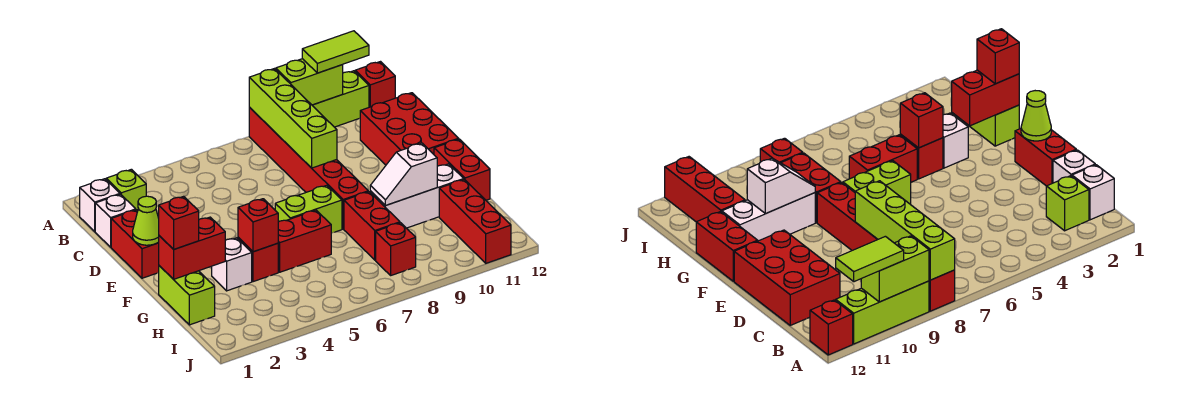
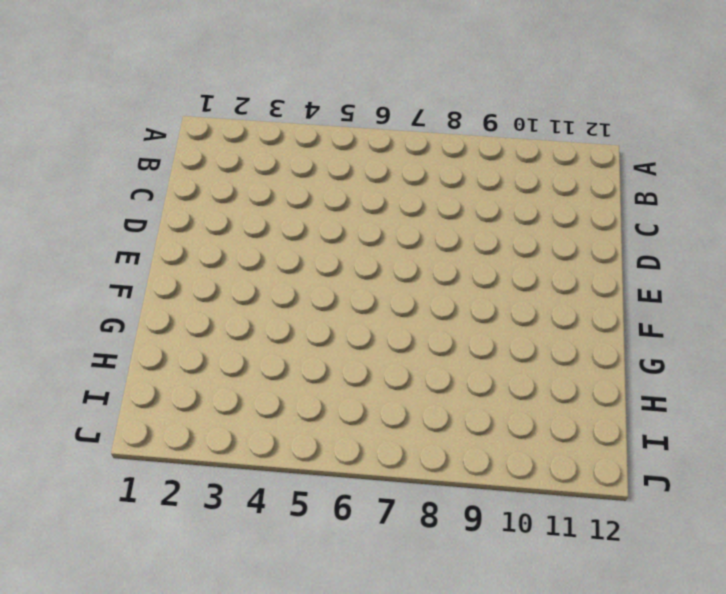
none -> red 1x6 brick [249,107,368,229]
none -> lime 1x3 brick [312,71,369,127]
none -> red 1x1 brick [355,62,395,107]

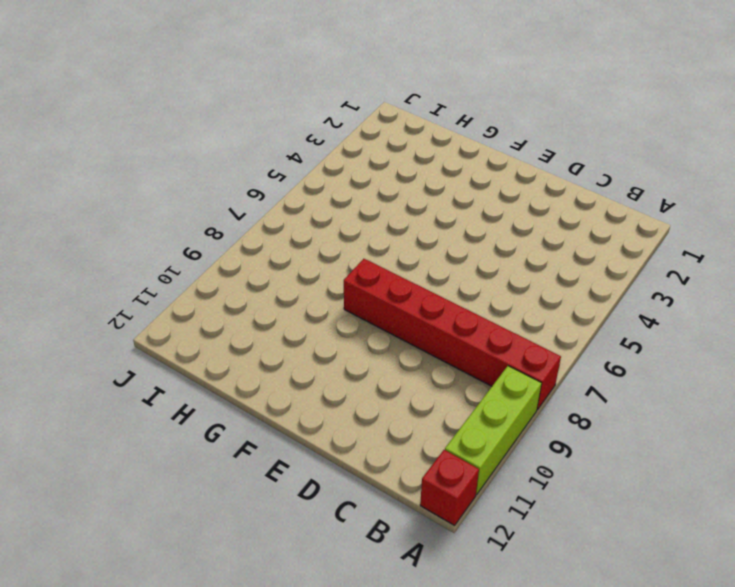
none -> white 1x1 brick [80,179,120,232]
none -> lime 1x1 brick [106,169,146,211]
none -> white 1x1 brick [95,194,136,247]

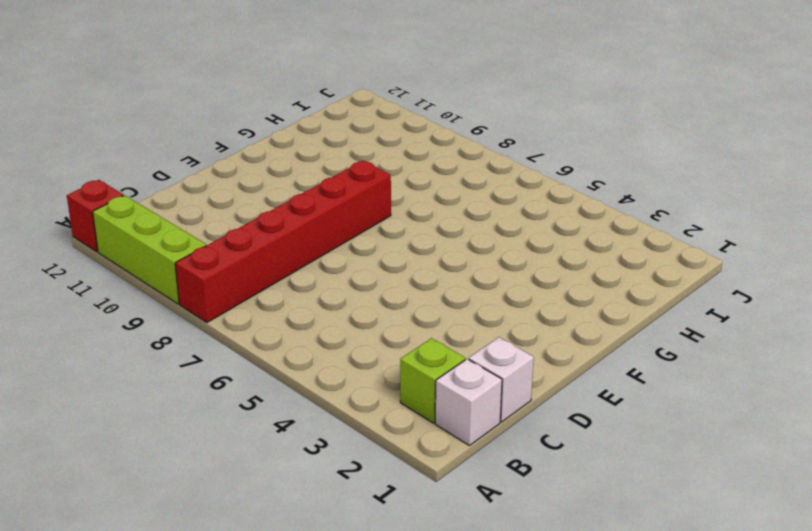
none -> red 2x3 brick [360,93,459,165]
none -> red 1x2 brick [111,210,159,278]
none -> lime 1x2 brick [275,185,342,233]

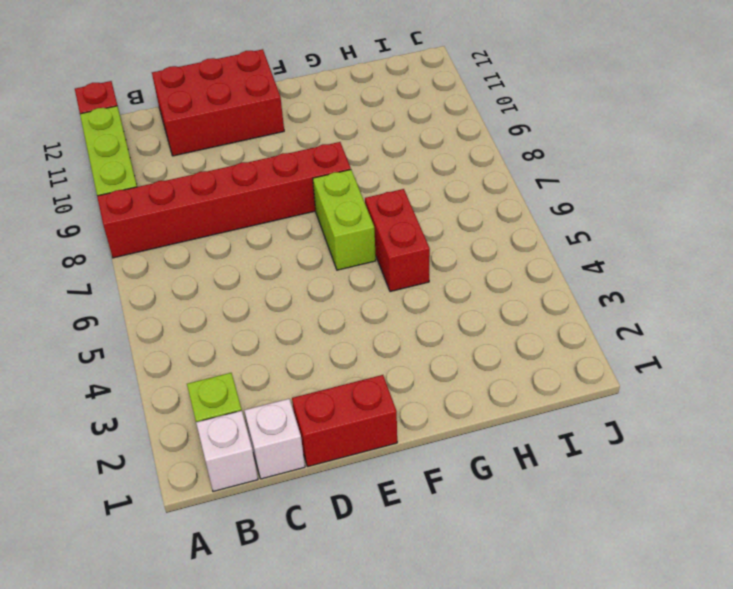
none -> red 1x2 brick [434,139,490,200]
none -> lime 1x2 brick [159,266,215,325]
none -> white 1x1 brick [212,238,252,291]

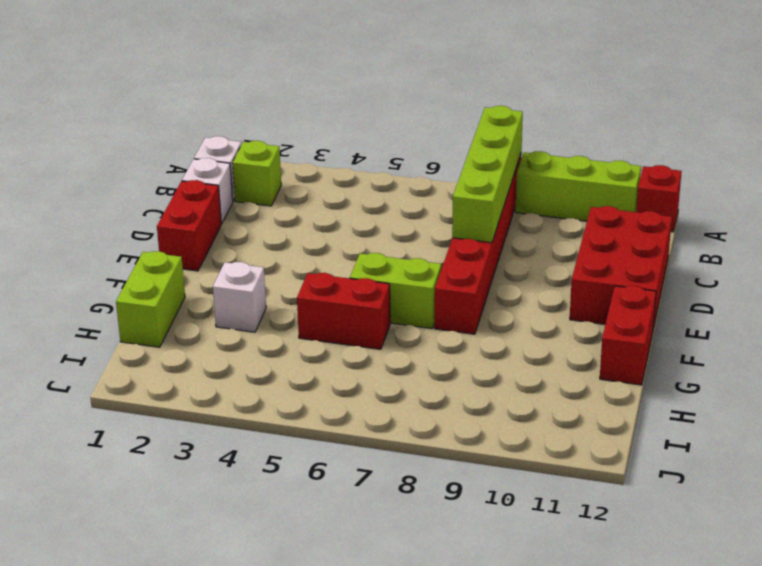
none -> red 1x1 brick [238,238,278,282]
none -> red 1x2 brick [344,192,400,260]
none -> white 1x3 brick [370,164,464,228]

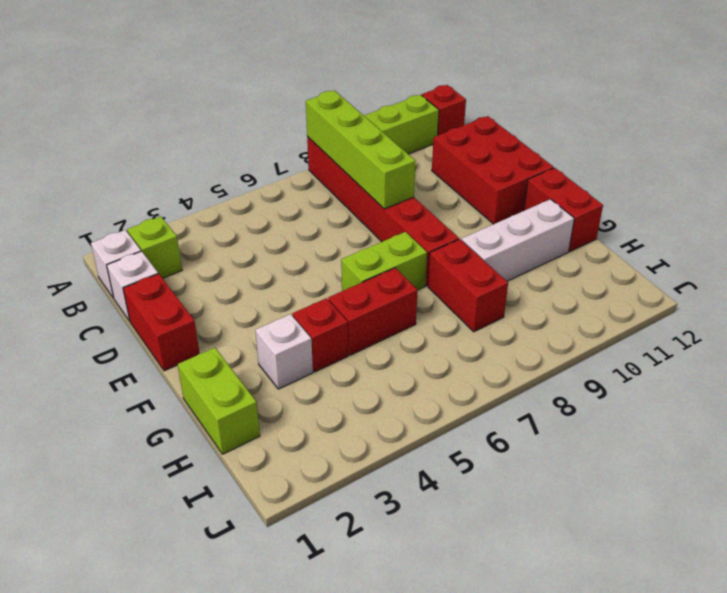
none -> red 1x3 brick [439,179,511,263]
none -> red 1x1 brick [376,223,416,275]
none -> lime 1x2 brick [276,59,343,105]

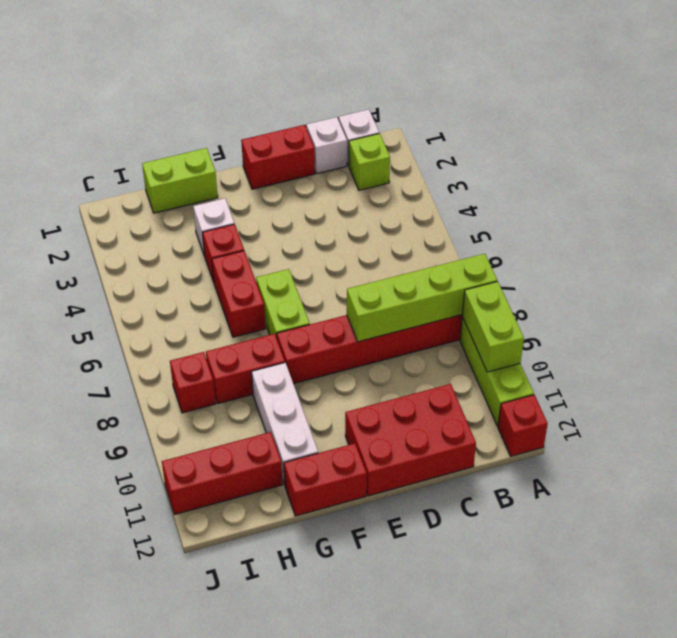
none -> lime 1x1 cone [133,196,159,245]
none -> red 1x2 brick [159,217,225,279]
none -> red 1x1 brick [238,199,278,252]

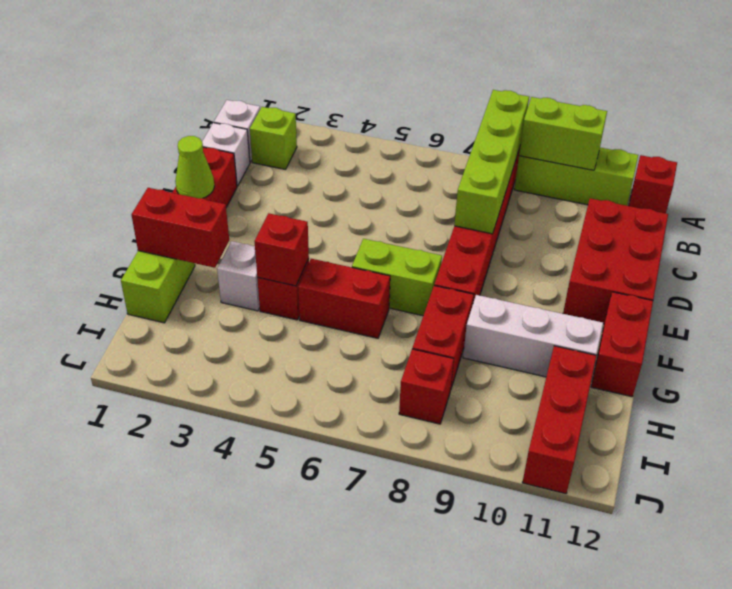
none -> white 1x2 slope [370,143,437,206]
none -> lime 1x2 tile [302,31,369,73]
none -> red 1x1 brick [159,196,199,249]

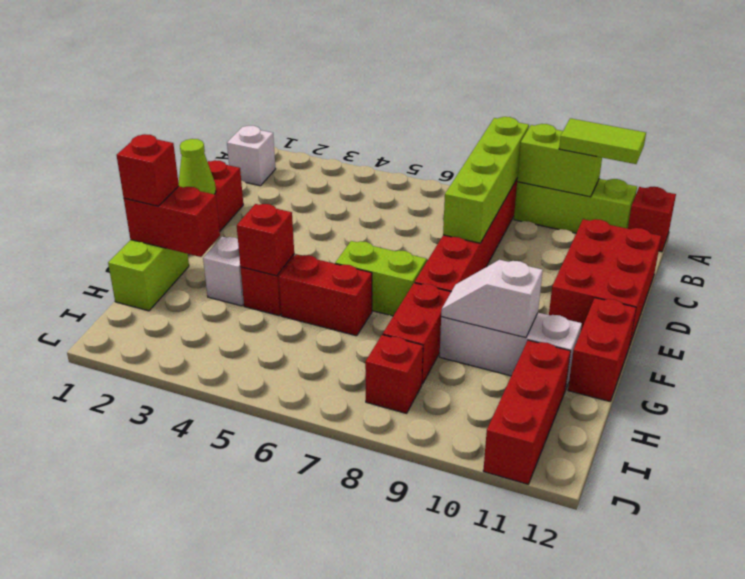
none -> lime 1x1 brick [106,169,146,211]
none -> white 1x1 brick [95,194,136,247]

